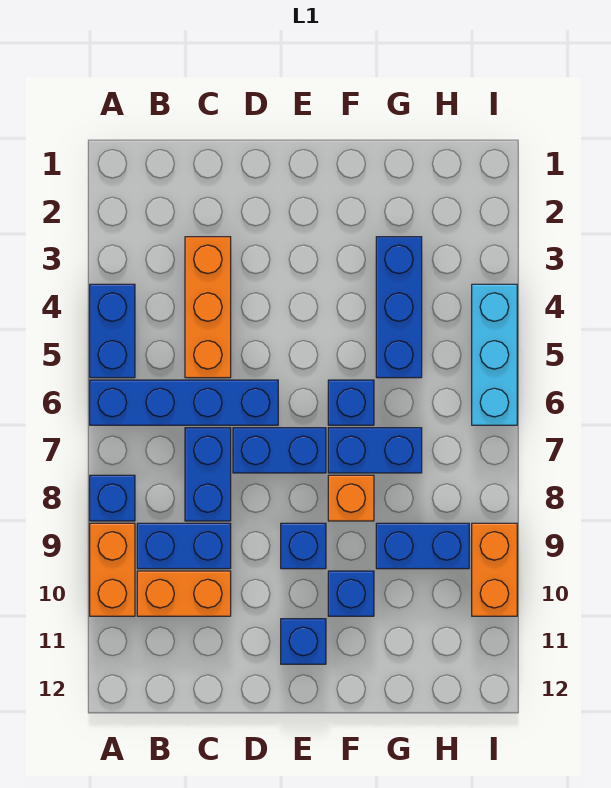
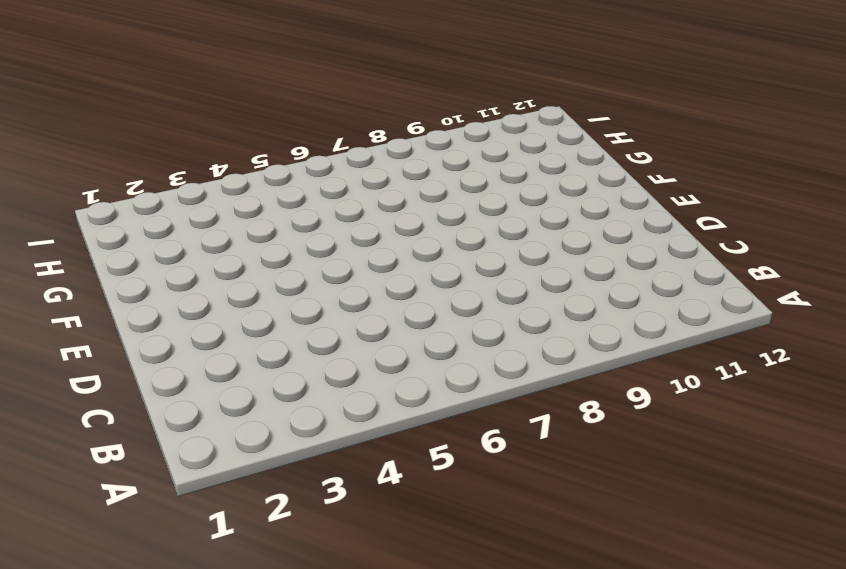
none -> blue 1x2 brick [90,284,135,378]
none -> blue 1x4 brick [90,380,278,425]
none -> blue 1x1 brick [90,475,135,521]

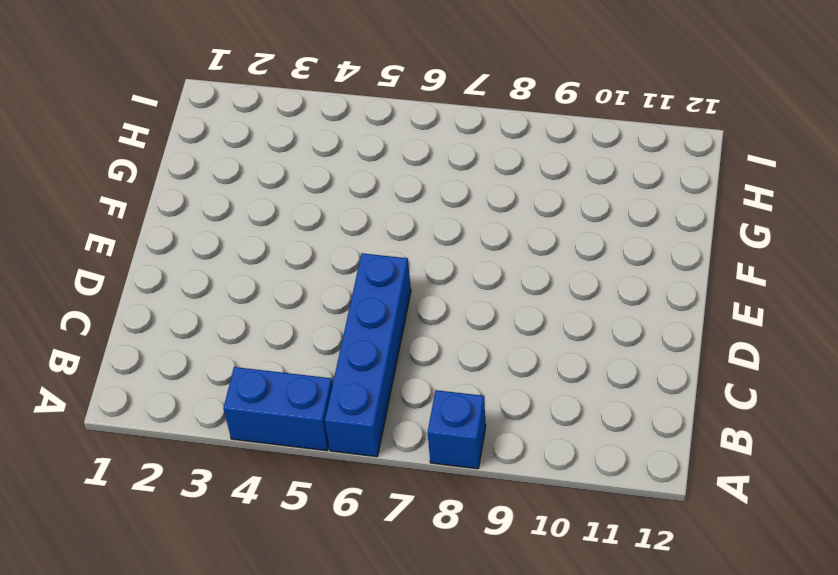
none -> orange 1x2 brick [90,523,135,616]
none -> blue 1x2 brick [137,523,231,569]
none -> orange 1x2 brick [137,571,231,616]

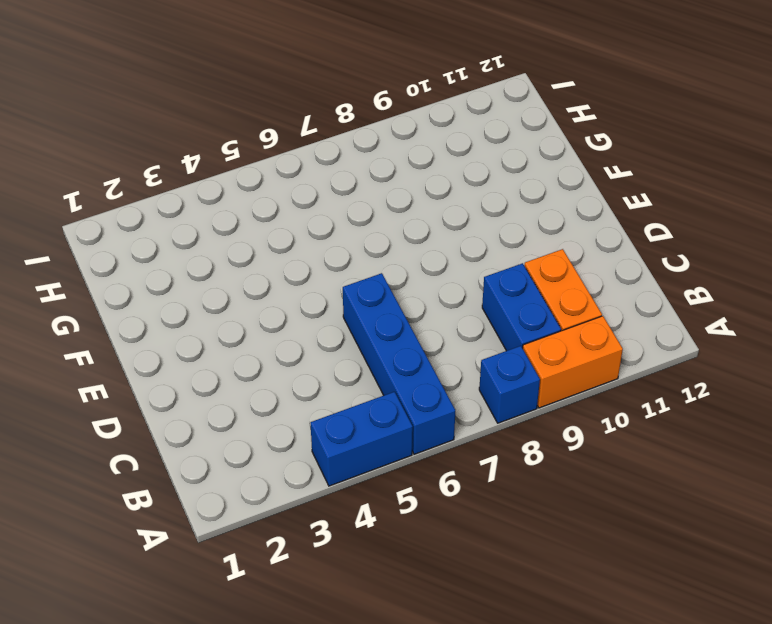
none -> orange 1x3 brick [185,237,231,378]
none -> blue 1x2 brick [185,428,231,521]
none -> blue 1x2 brick [233,428,326,473]

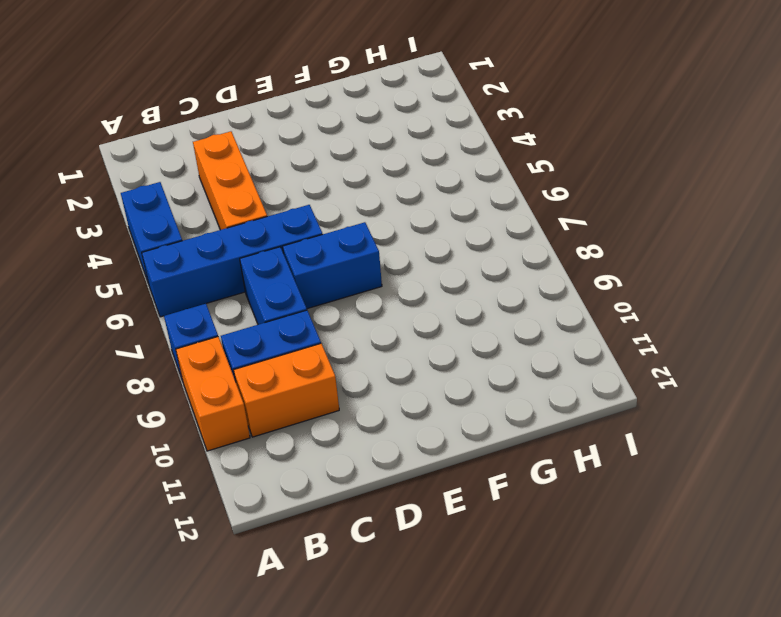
none -> blue 1x1 brick [281,523,326,569]
none -> blue 1x1 brick [281,619,326,664]
none -> blue 1x1 brick [328,380,374,425]

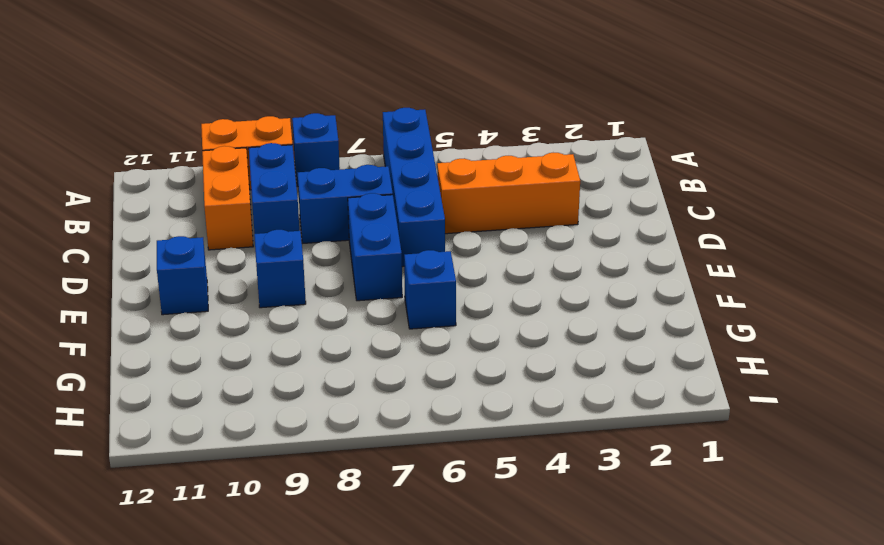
none -> blue 1x2 brick [90,284,135,378]
none -> blue 1x2 brick [328,428,422,473]
none -> orange 1x1 brick [328,475,374,521]

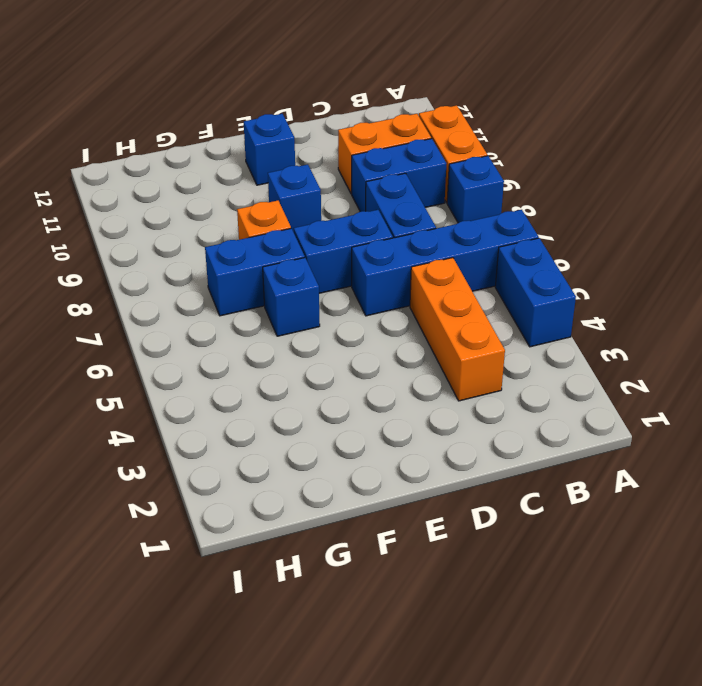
none -> blue 1x1 brick [328,571,374,616]
none -> blue 1x3 brick [376,237,422,378]
none -> blue 1x2 brick [376,523,469,569]

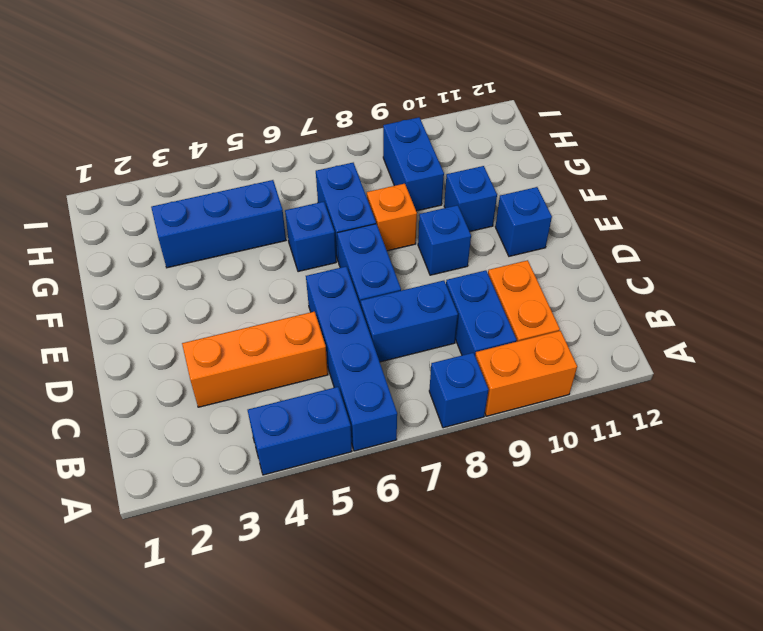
none -> cyan 1x3 brick [472,284,517,425]
none -> orange 1x2 brick [472,523,517,616]

